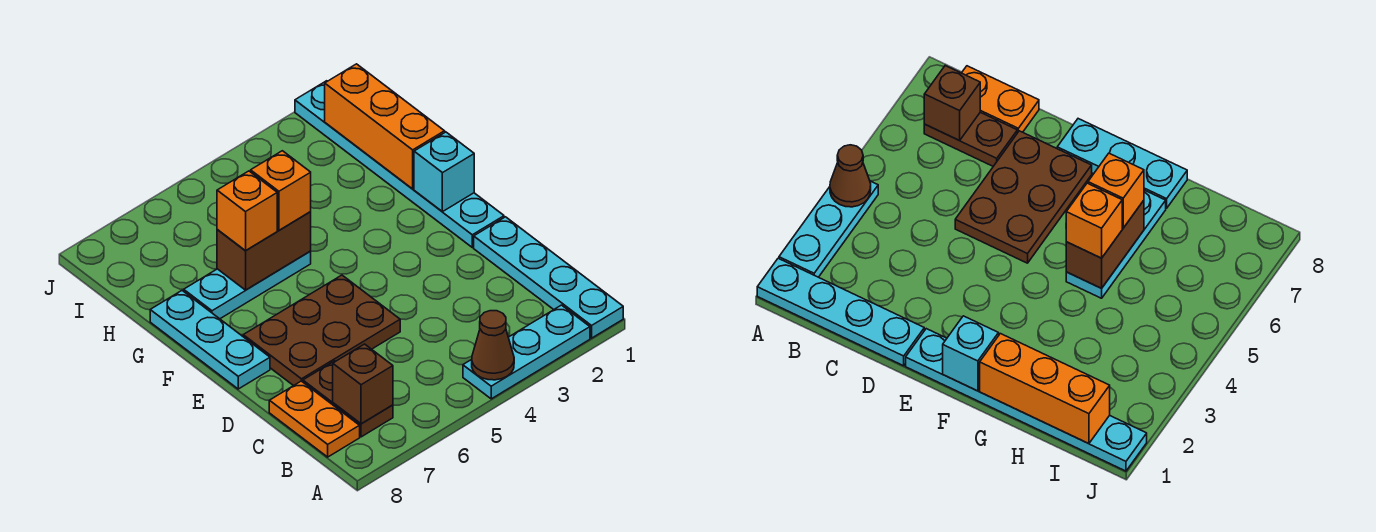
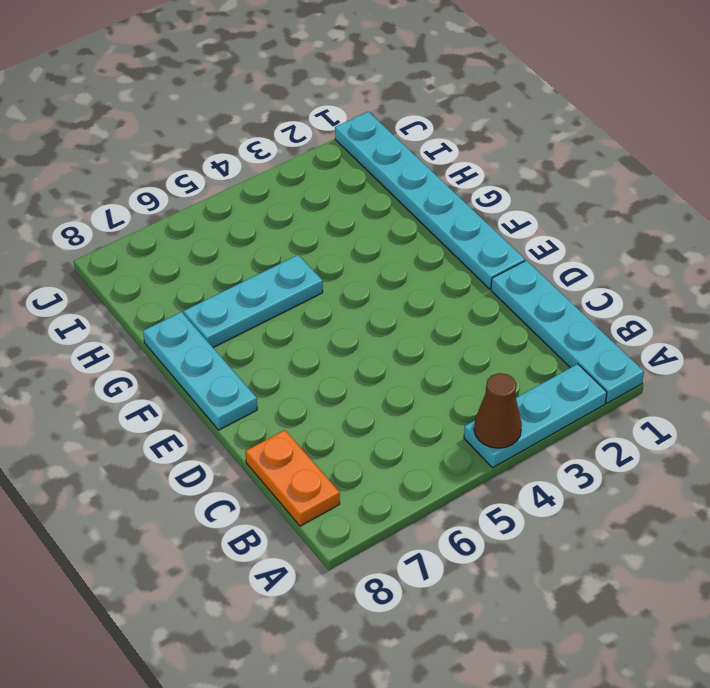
none -> brown 1x2 plate [303,361,393,437]
none -> brown 2x3 plate [243,275,400,386]
none -> brown 1x1 brick [333,344,393,424]

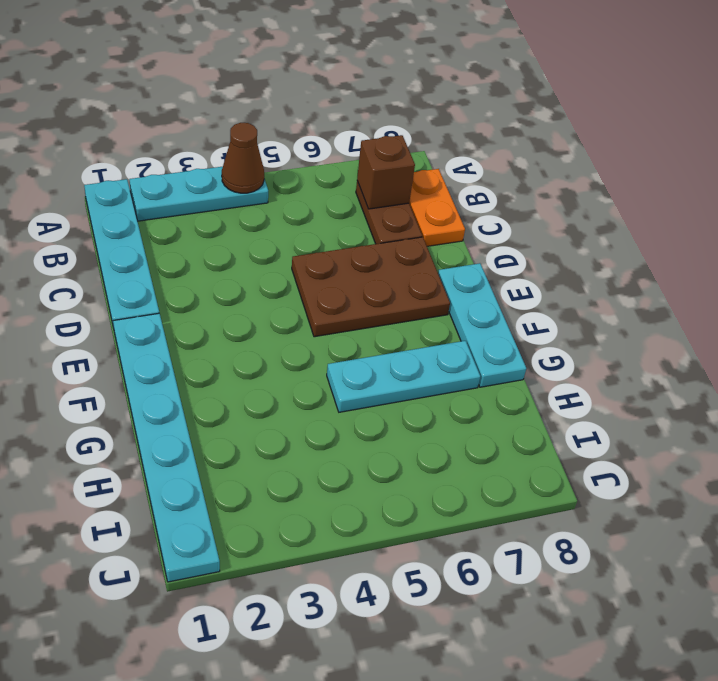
none -> cyan 1x1 brick [414,132,474,212]
none -> orange 1x3 brick [325,64,445,189]
none -> brown 1x2 brick [217,211,311,290]

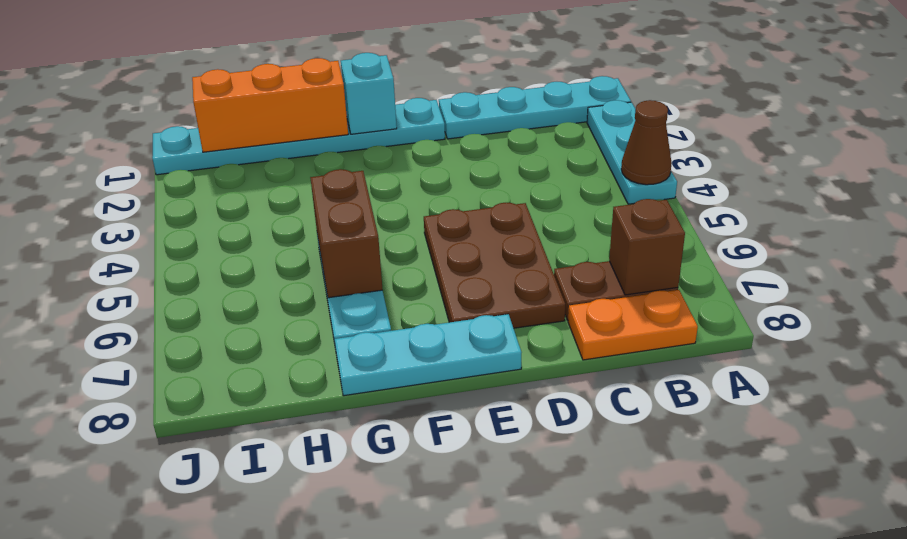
none -> orange 1x1 brick [251,151,311,230]
none -> orange 1x1 brick [217,171,277,251]

